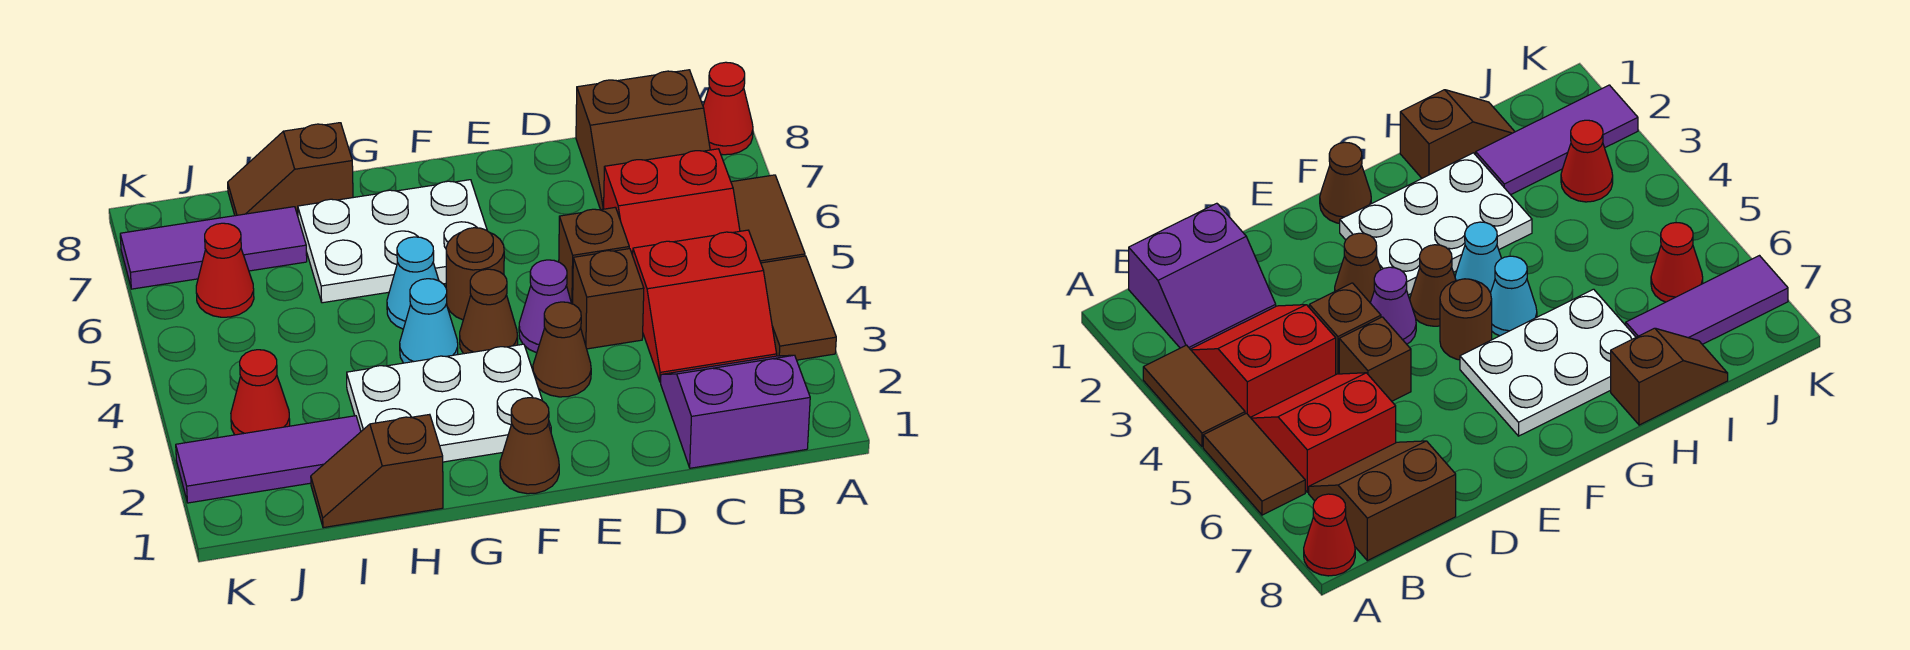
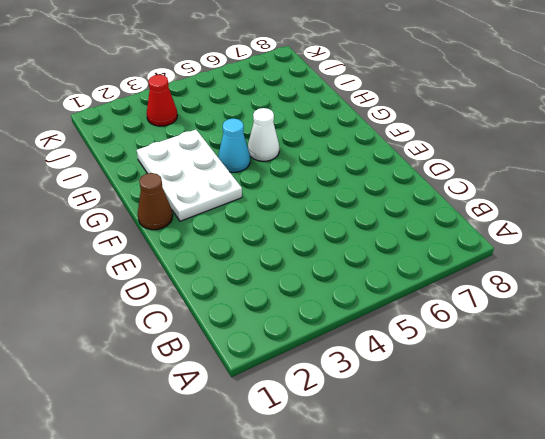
white 1x1 cone [248,108,279,161] -> cyan 1x1 cone [387,237,439,329]
none -> brown 1x2 tile [761,256,836,360]
none -> brown 1x2 tile [731,175,805,263]
none -> red 1x1 cone [703,62,753,155]

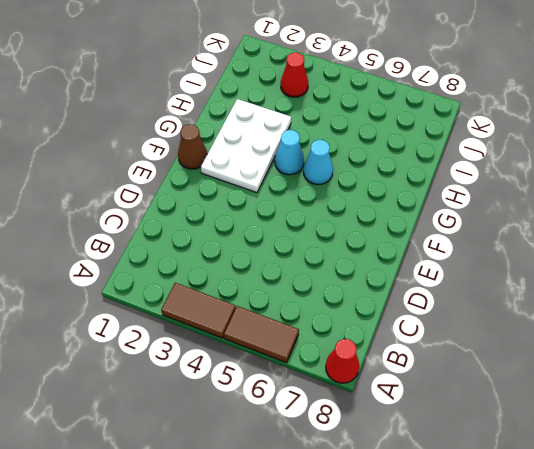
none -> purple 2x2 slope [661,355,810,468]
none -> red 2x2 slope [633,230,777,382]
none -> red 2x2 slope [604,149,740,255]

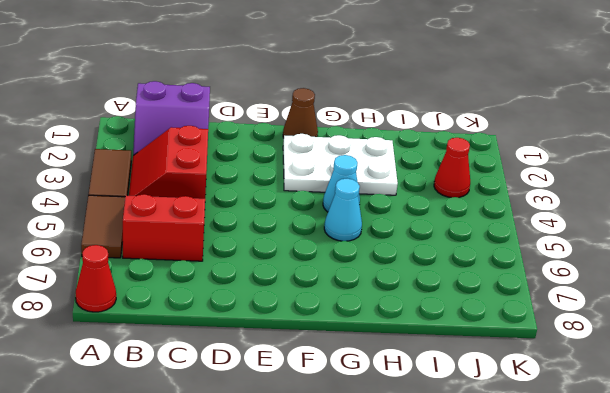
red 2x2 slope [129,126,208,199] -> red 2x2 slope turned to [633,230,777,382]
none -> brown 2x2 slope [576,70,710,210]
none -> brown 1x1 brick [573,249,644,349]
none -> brown 1x1 brick [559,207,629,304]

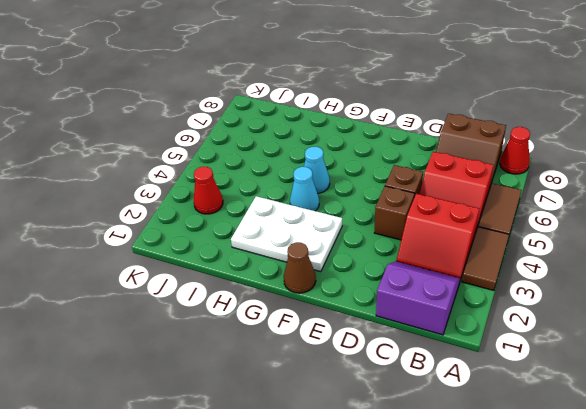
none -> brown 1x1 cone [533,302,591,397]
none -> purple 1x1 cone [519,260,571,353]
none -> brown 1x1 cone [460,269,518,354]

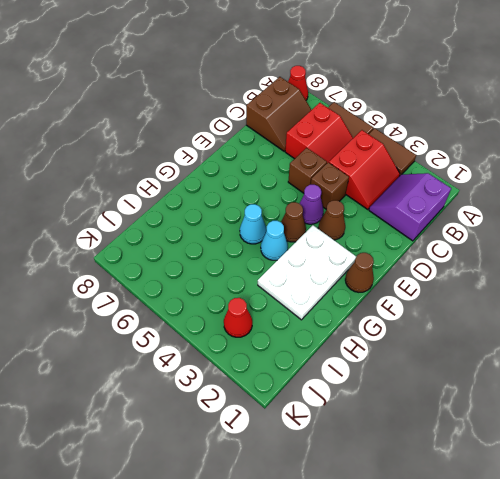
none -> brown 1x1 round brick [446,228,504,320]
none -> white 2x3 plate [298,180,487,303]
none -> brown 1x2 slope [311,414,443,528]

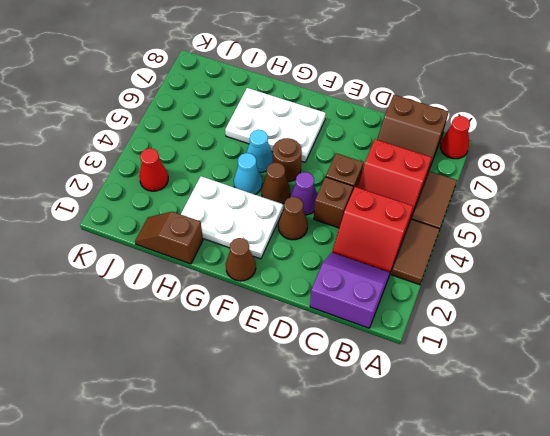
none -> brown 1x2 slope [228,123,353,216]
none -> purple 1x3 tile [176,416,361,503]
none -> purple 1x3 tile [120,207,307,289]

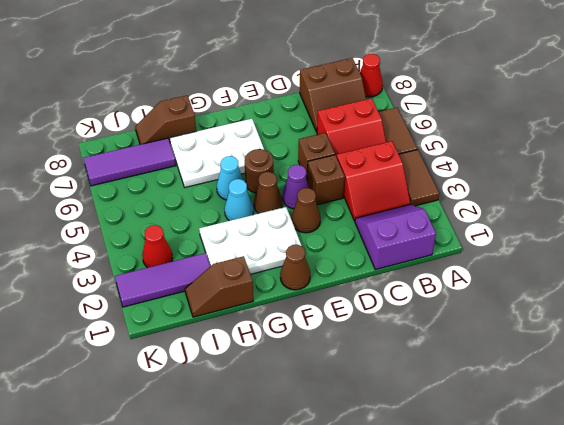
none -> red 1x1 cone [196,223,254,317]

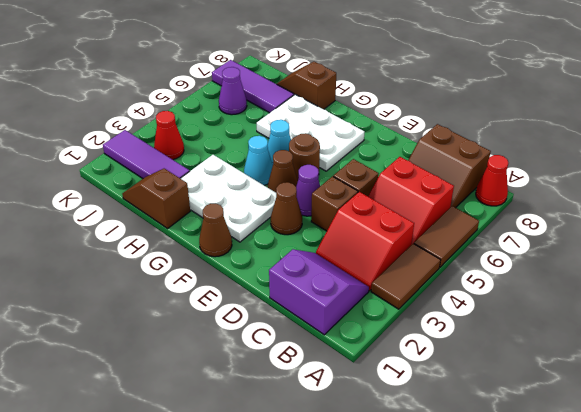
purple 1x1 cone [219,67,247,115] -> red 1x1 cone [196,223,254,317]

